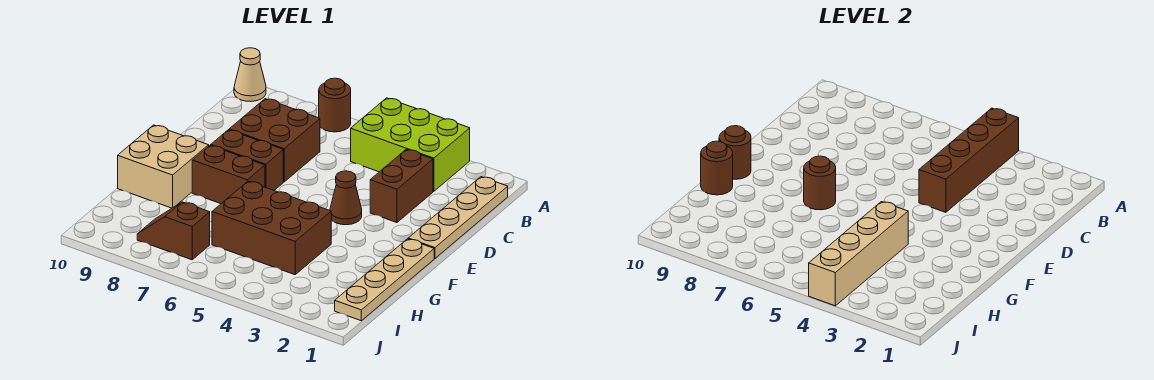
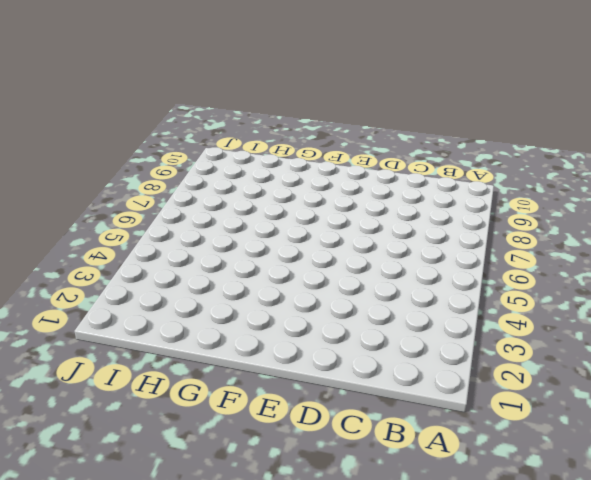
none -> lime 2x3 brick [351,98,470,191]
none -> brown 1x1 round brick [319,78,351,132]
none -> tan 1x1 cone [234,48,266,102]

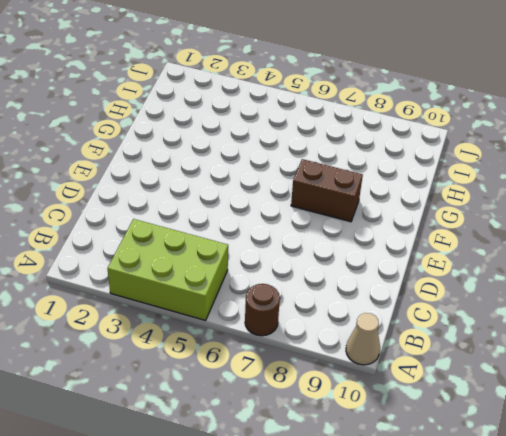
none -> tan 1x4 plate [408,177,508,258]
none -> brown 1x2 brick [370,149,433,223]
none -> brown 2x2 brick [229,99,320,182]

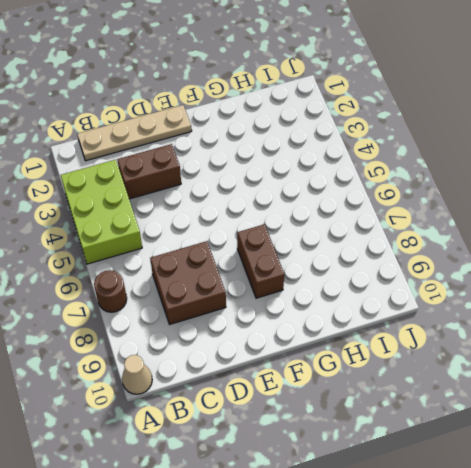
none -> brown 1x1 cone [330,171,362,225]
none -> brown 1x2 brick [211,130,283,190]
none -> tan 1x4 plate [335,239,434,321]

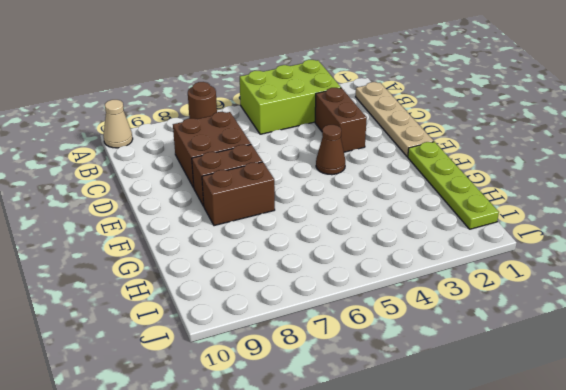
lime 1x4 plate [408,142,499,229] -> tan 1x4 plate [335,239,434,321]
none -> tan 2x2 brick [118,125,209,208]
none -> brown 2x3 brick [212,181,331,275]
none -> brown 1x2 slope [137,202,210,260]

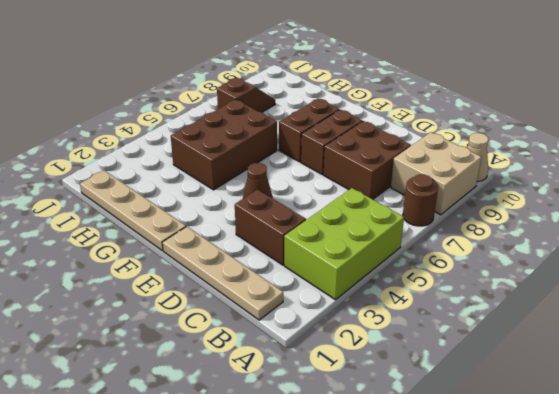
tan 2x2 brick [391,132,481,215] -> tan 2x2 brick moved to [118,125,209,208]
none -> brown 1x4 brick [919,108,1019,212]
none -> brown 1x1 round brick [804,156,836,210]
none -> brown 1x1 round brick [719,126,751,179]

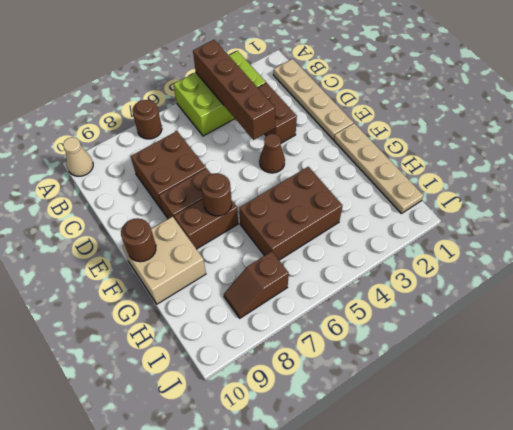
none -> tan 1x4 brick [809,202,908,306]
none -> brown 1x1 round brick [701,141,733,195]

